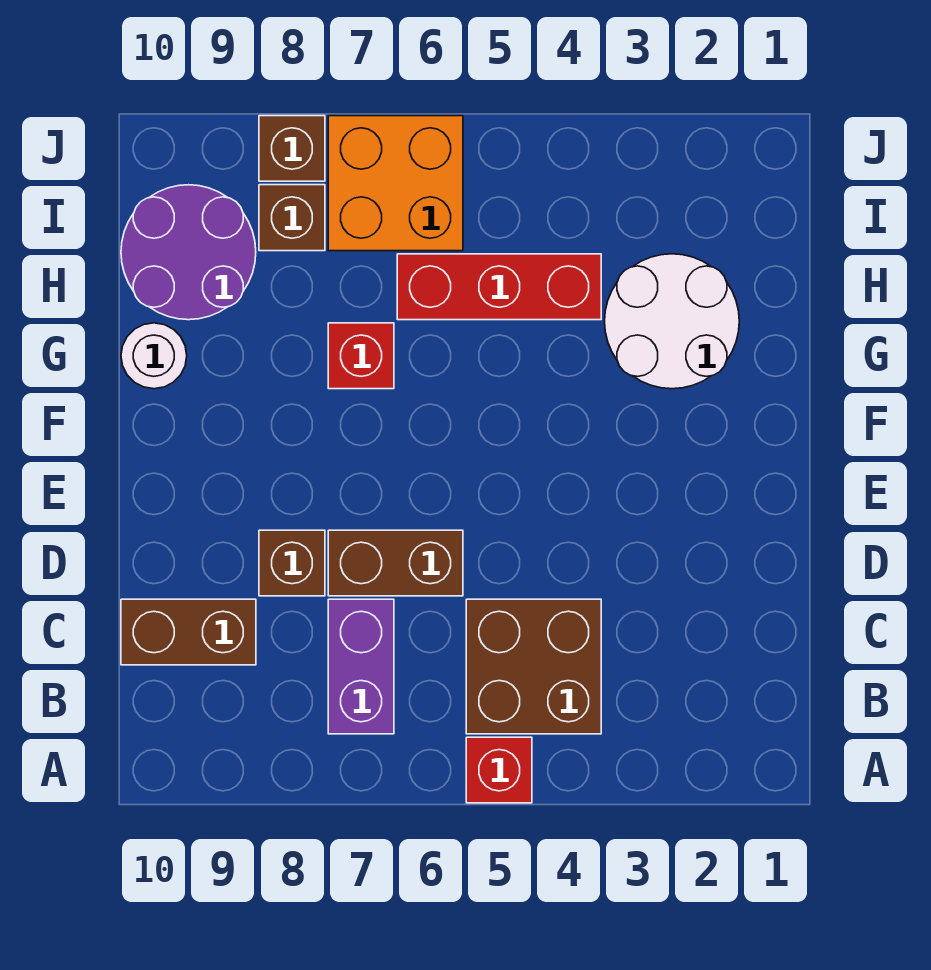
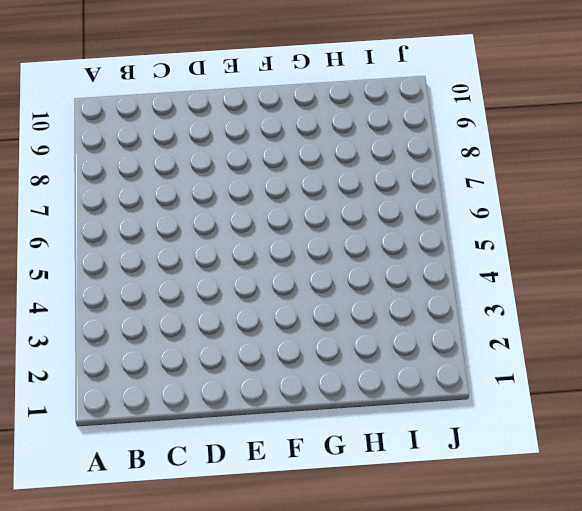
none -> red 1x1 brick [466,737,532,803]
none -> brown 2x2 brick [466,599,601,734]
none -> purple 1x2 brick [328,599,394,734]

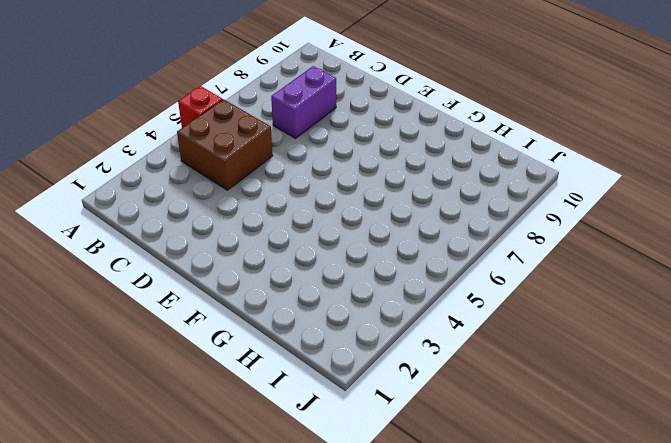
purple 1x2 brick [271,66,336,138] -> purple 1x2 brick turned to [328,599,394,734]
none -> brown 1x2 brick [121,599,256,665]
none -> brown 1x2 brick [328,530,463,596]
none -> brown 1x1 brick [259,530,325,596]

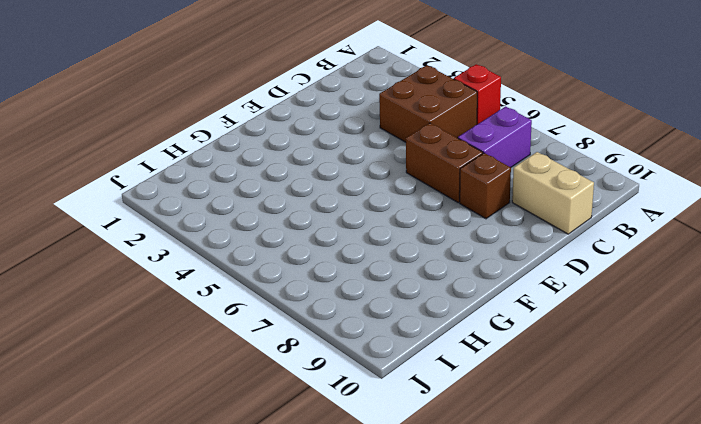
tan 1x2 brick [512,152,594,234] -> brown 1x2 brick [121,599,256,665]
none -> white 2x2 round brick [605,254,739,389]
none -> red 1x1 brick [328,323,394,389]
none -> white 1x1 round brick [121,323,187,389]

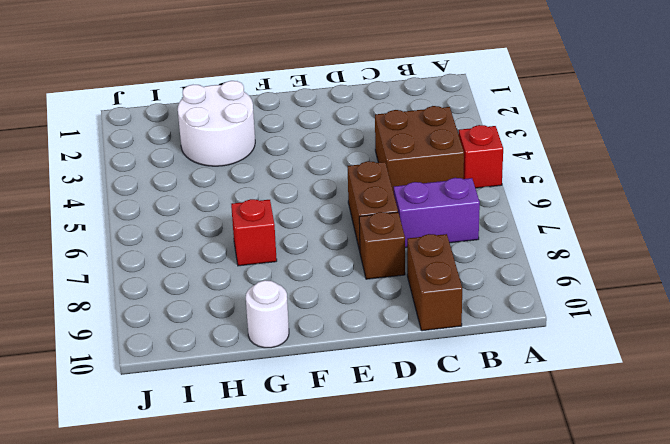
none -> red 1x3 brick [397,254,601,320]
none -> purple 2x2 round brick [121,185,256,320]
none -> orange 2x2 brick [328,116,463,251]

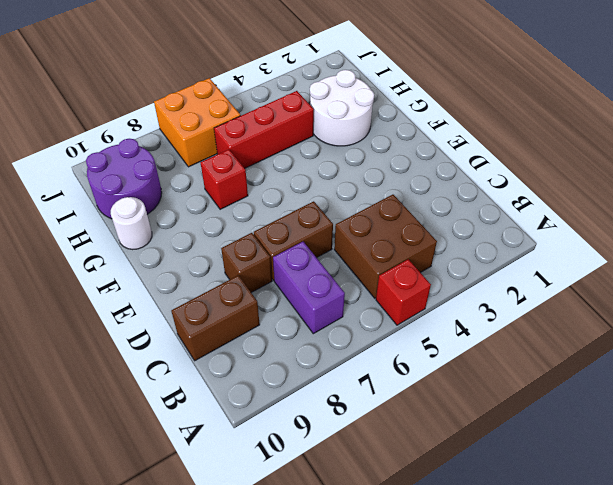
none -> brown 1x1 brick [259,185,325,251]
none -> brown 1x1 brick [259,116,325,181]

